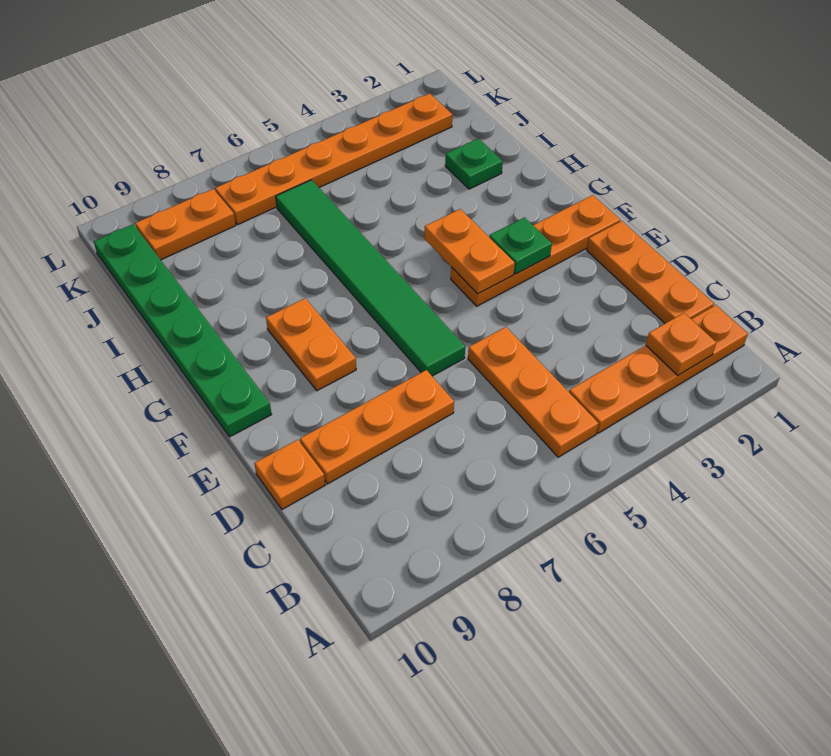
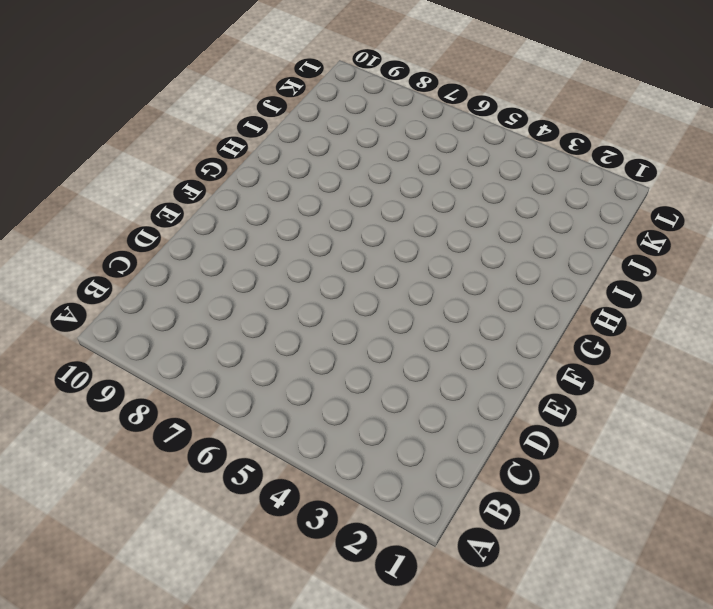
none -> orange 1x4 plate [569,305,748,433]
none -> orange 1x3 plate [468,327,599,457]
none -> orange 1x3 plate [587,221,714,323]

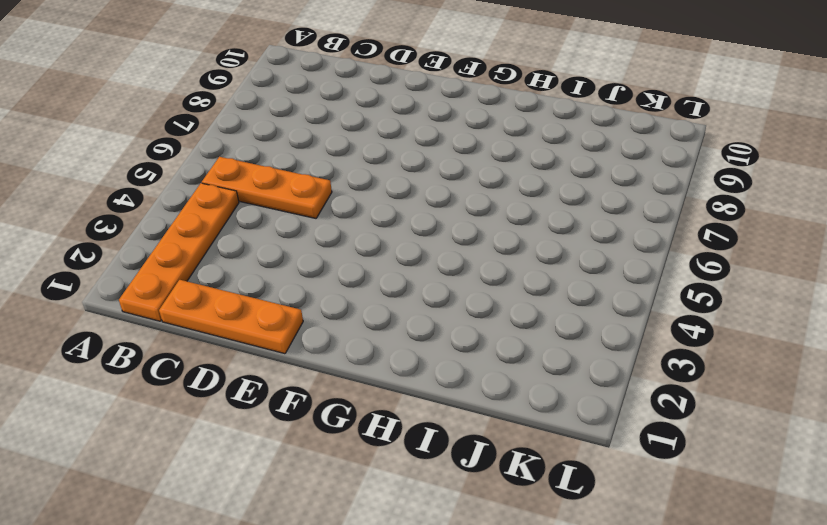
none -> orange 1x3 plate [300,370,454,484]
none -> orange 1x1 plate [254,440,325,509]
none -> green 1x6 tile [276,180,465,376]

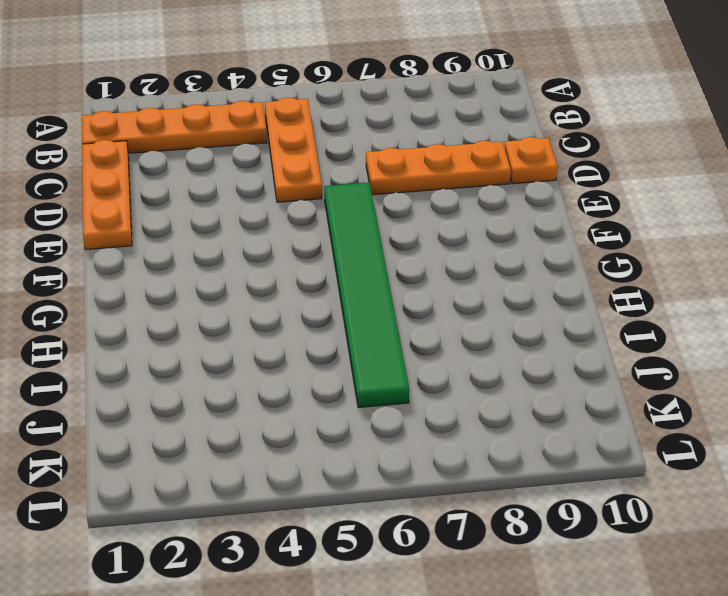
none -> orange 1x4 plate [451,195,620,306]
none -> orange 1x2 plate [266,298,356,391]
none -> green 1x6 plate [94,224,272,437]

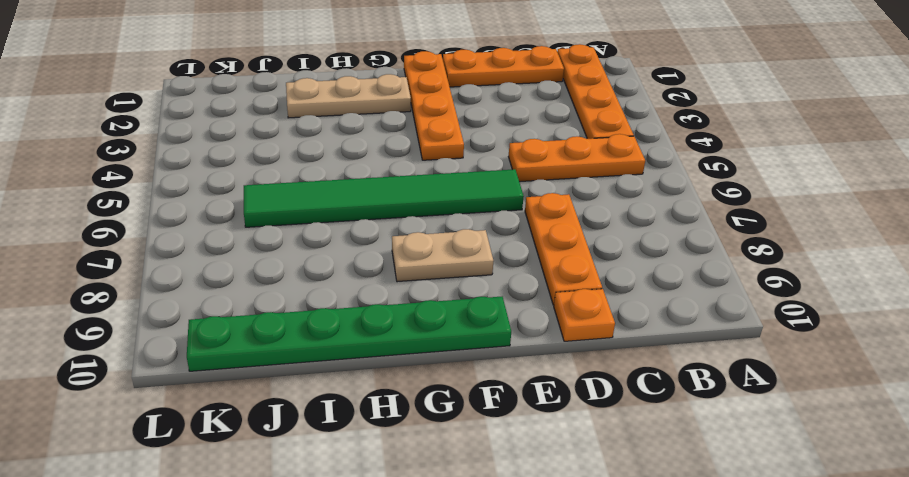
tan 1x2 plate [392,229,493,282] -> orange 1x2 plate [266,298,356,391]
tan 1x3 plate [286,74,411,118] -> green 1x1 plate [445,138,503,189]
none -> orange 1x6 plate [215,93,452,224]
none -> orange 1x2 plate [135,189,236,260]
none -> orange 1x1 plate [646,313,716,375]

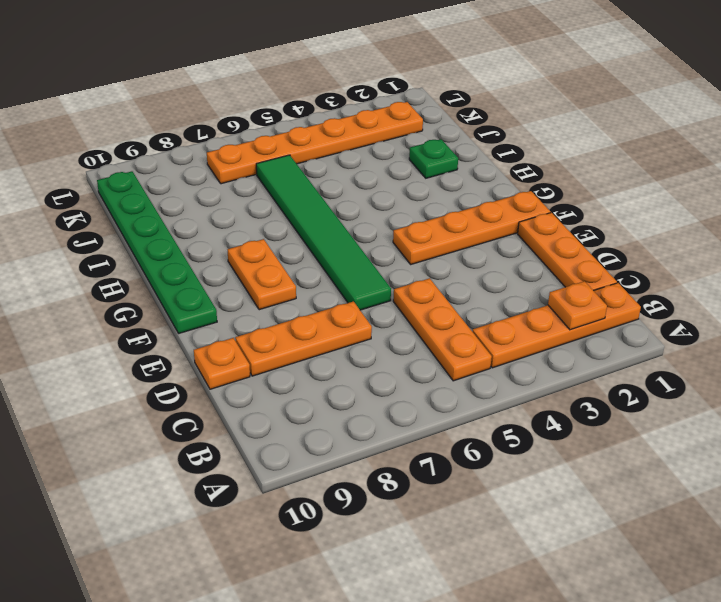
none -> orange 1x2 plate [135,189,236,260]
none -> green 1x1 plate [489,217,552,274]
none -> orange 1x2 plate [424,209,515,294]

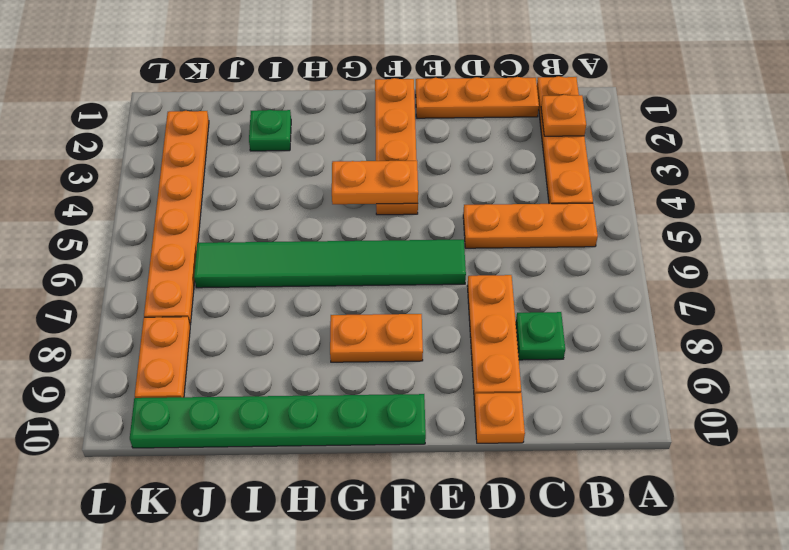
green 1x1 plate [516,312,565,360] -> green 1x1 plate moved to [489,217,552,274]

